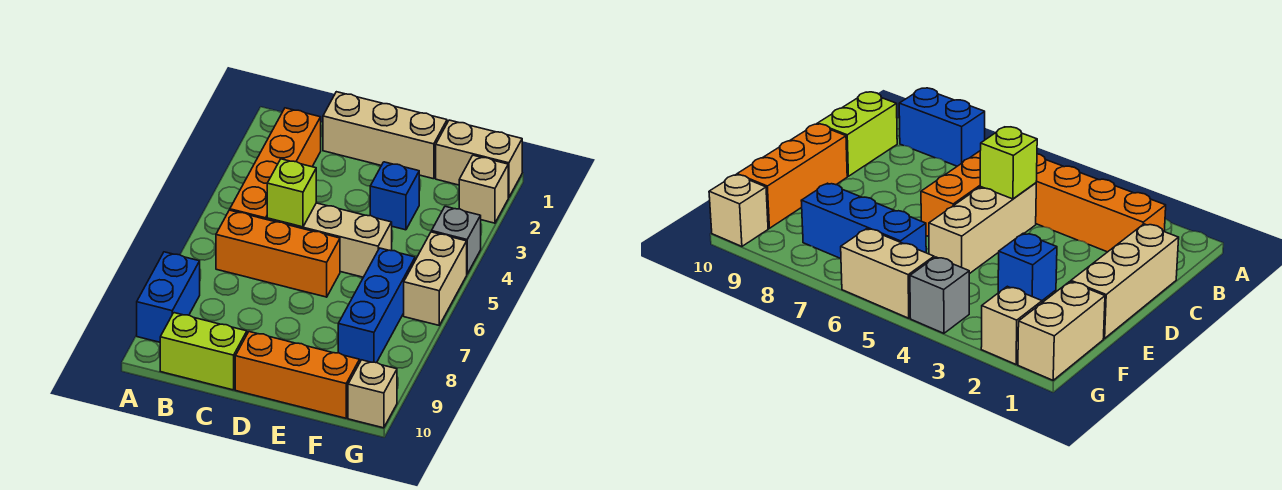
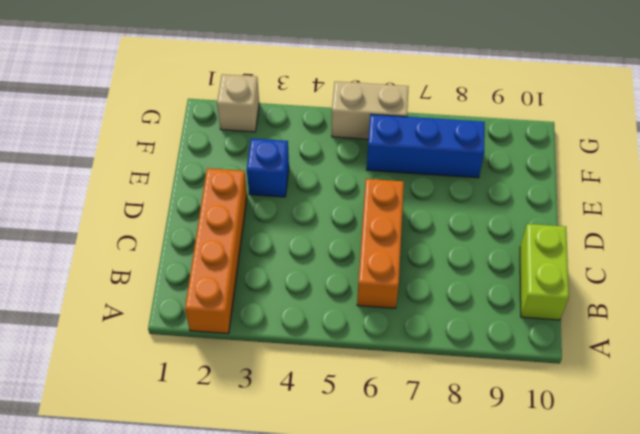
orange 1x4 brick [185,168,247,334] -> orange 1x4 brick turned to [230,108,321,220]
none -> blue 1x2 brick [137,252,200,342]
none -> tan 1x3 brick [323,92,447,179]
none -> tan 1x3 brick [267,203,392,277]

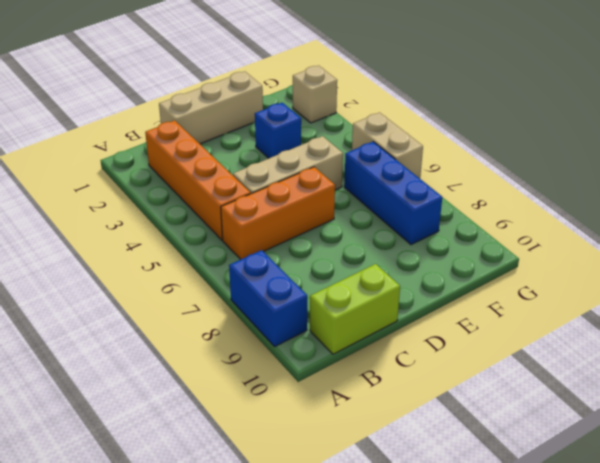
none -> orange 1x3 brick [235,332,360,418]
none -> tan 1x2 brick [436,120,522,198]
none -> grey 1x1 brick [432,206,481,274]

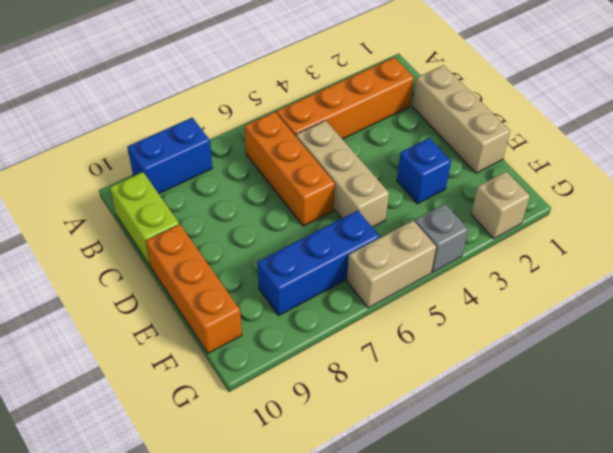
none -> tan 1x2 brick [436,120,522,198]
none -> tan 1x1 brick [348,360,397,428]
none -> lime 1x1 brick [267,159,316,227]

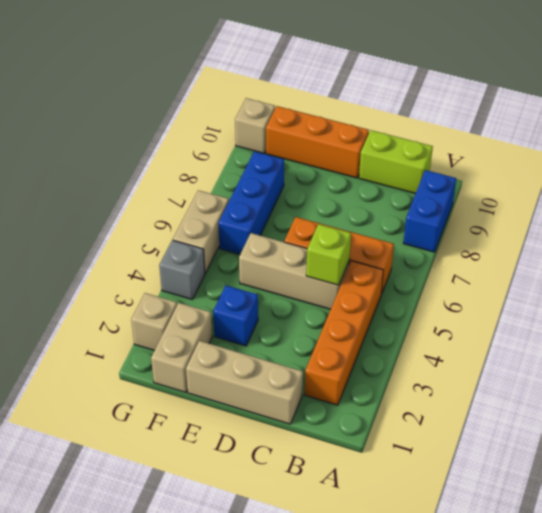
tan 1x2 brick [151,303,212,392] -> tan 1x2 brick turned to [436,120,522,198]

